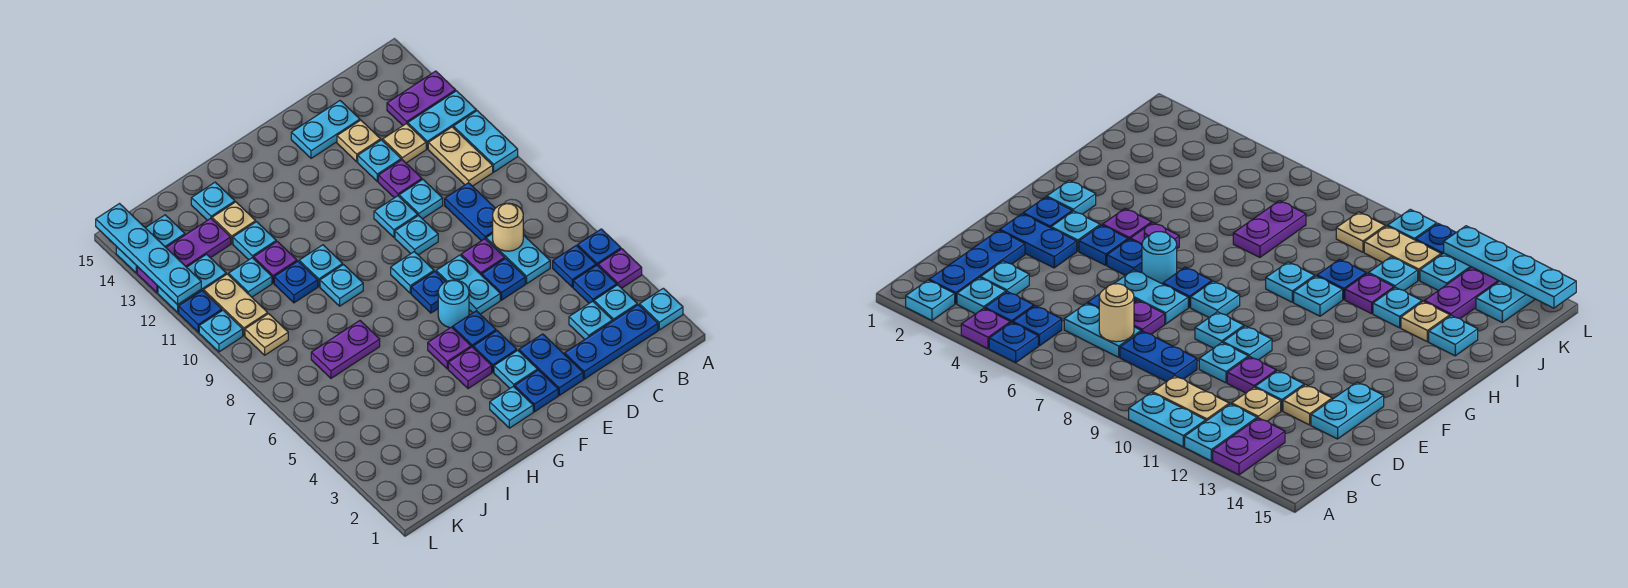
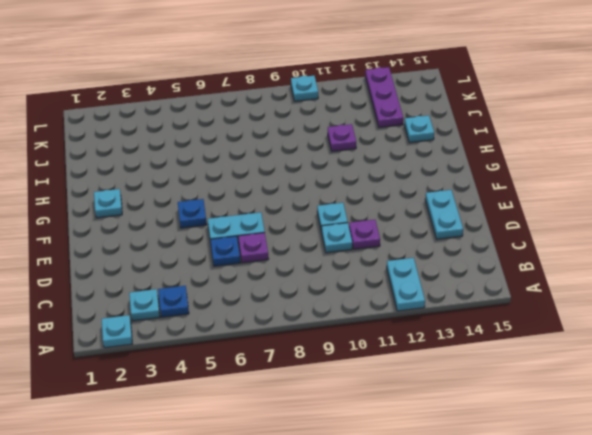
none -> purple 1x1 plate [598,249,642,288]
none -> blue 1x1 plate [578,229,621,265]
none -> cyan 1x2 plate [453,111,518,172]
none -> purple 1x2 plate [387,71,456,125]

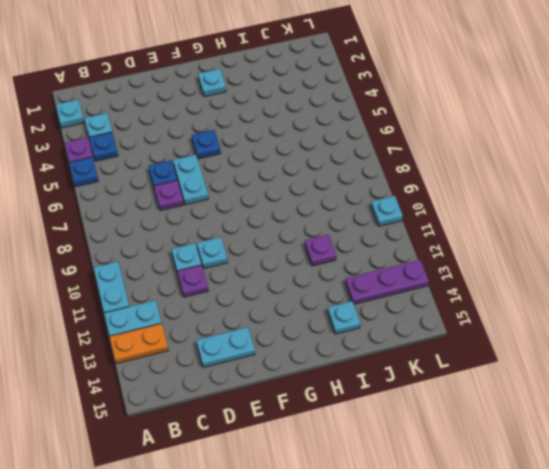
orange 1x2 plate [110,323,168,364] -> purple 1x2 plate [387,71,456,125]
none -> blue 1x3 plate [565,305,658,379]
none -> blue 1x1 plate [553,245,596,287]
none -> tan 1x2 plate [428,127,493,186]
none -> cyan 1x1 plate [569,301,612,339]

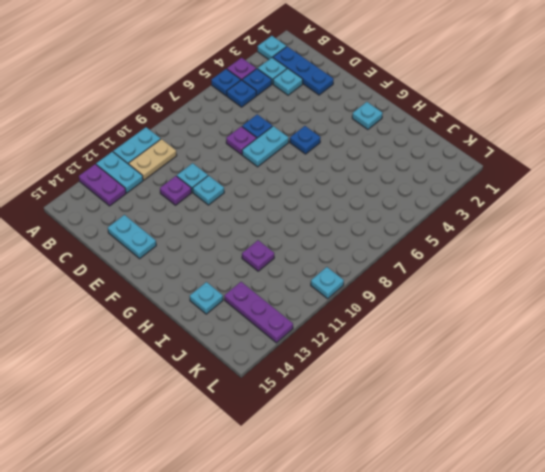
none -> cyan 1x2 plate [486,234,550,284]
none -> blue 1x2 plate [445,183,495,241]
none -> tan 1x1 plate [383,123,426,163]
none -> cyan 1x1 plate [358,140,401,182]

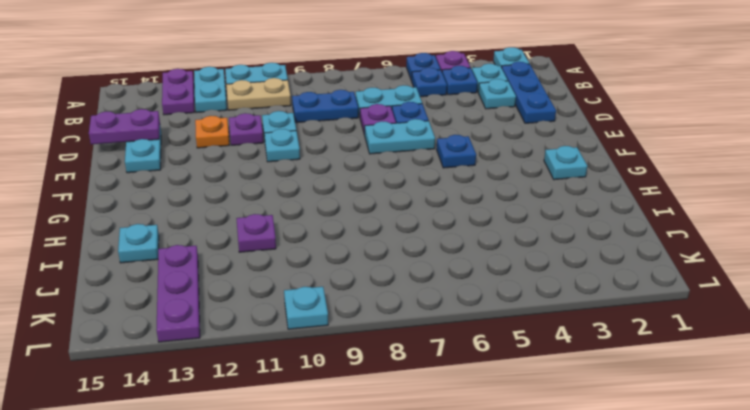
orange 1x1 plate [195,116,229,148] -> cyan 1x1 plate [358,140,401,182]
purple 1x2 plate [89,109,160,144] -> purple 1x2 plate turned to [311,321,380,378]
none -> tan 1x1 plate [383,123,426,163]
none -> tan 1x1 plate [337,120,381,162]
none -> blue 1x2 plate [519,334,583,395]
none -> cyan 1x1 plate [395,216,438,255]

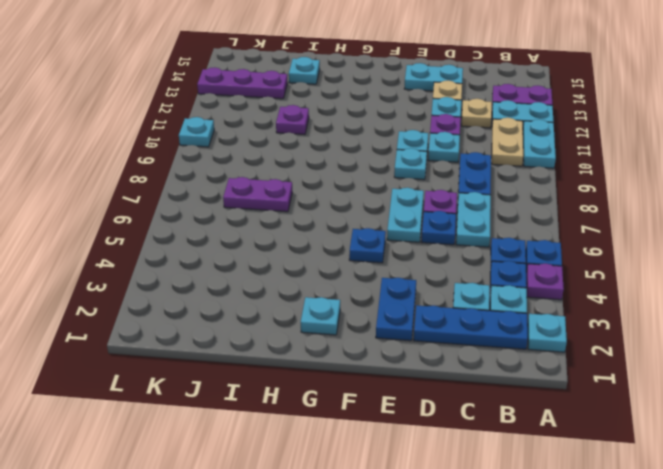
none -> blue 1x1 plate [515,370,558,412]
none -> cyan 1x1 plate [494,350,537,388]
none -> blue 1x1 plate [473,331,517,372]
none -> cyan 1x1 round brick [438,280,469,328]

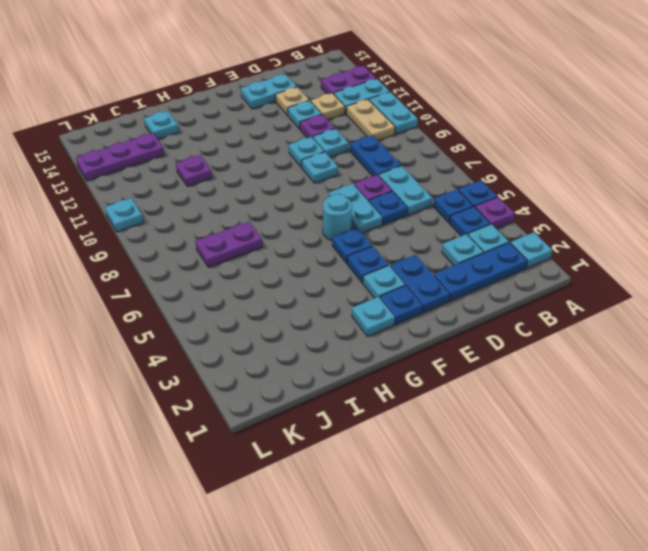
none -> blue 1x1 plate [411,272,446,313]
none -> cyan 1x1 plate [391,252,434,293]
none -> purple 1x1 plate [448,347,492,389]
none -> purple 1x1 plate [428,327,471,369]

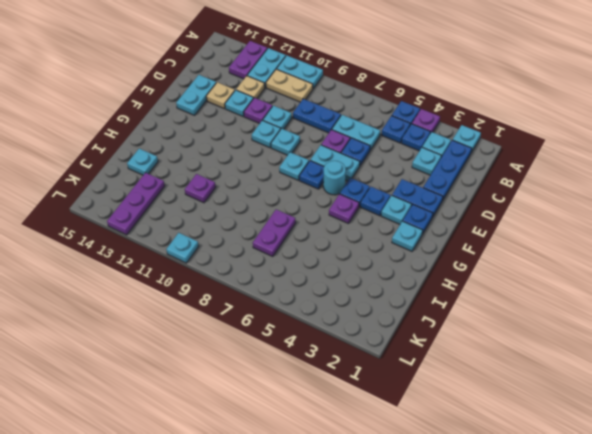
none -> purple 1x1 plate [448,347,492,389]
none -> cyan 1x1 plate [320,265,363,306]
none -> cyan 1x1 plate [299,245,343,286]
none -> blue 1x1 plate [274,261,318,303]

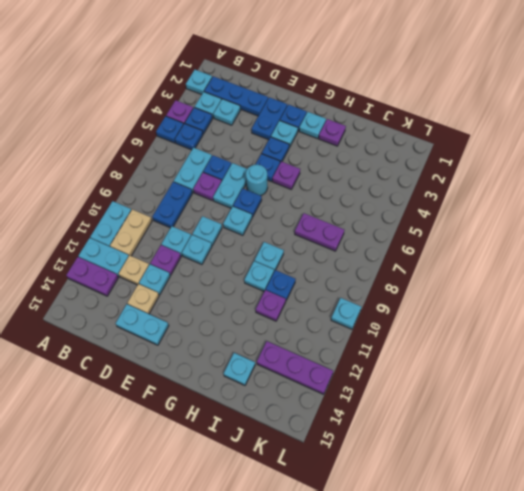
purple 1x1 plate [319,119,346,146] -> purple 1x1 plate moved to [448,347,492,389]
none -> cyan 1x1 plate [233,222,276,260]
none -> tan 1x1 plate [212,202,256,244]
none -> cyan 1x1 plate [229,258,272,297]
none -> tan 1x1 plate [245,314,288,355]

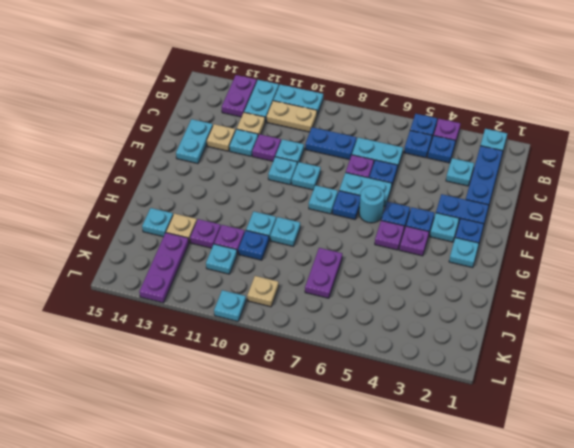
purple 1x1 plate [190,219,221,248] -> cyan 1x1 plate [233,222,276,260]
none -> cyan 1x1 plate [594,285,637,321]
none -> tan 1x2 plate [204,274,268,335]
none -> cyan 1x2 plate [158,254,226,312]
none -> cyan 1x2 plate [116,215,185,273]

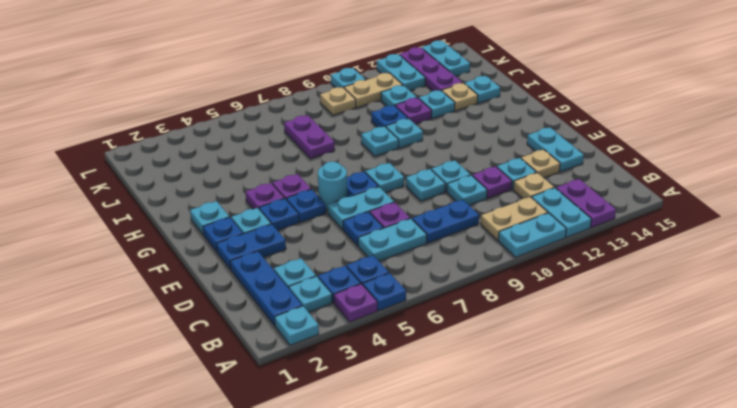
none -> blue 1x1 plate [179,290,222,332]
none -> tan 1x1 round brick [493,203,523,251]
none -> cyan 1x4 plate [96,204,201,305]

